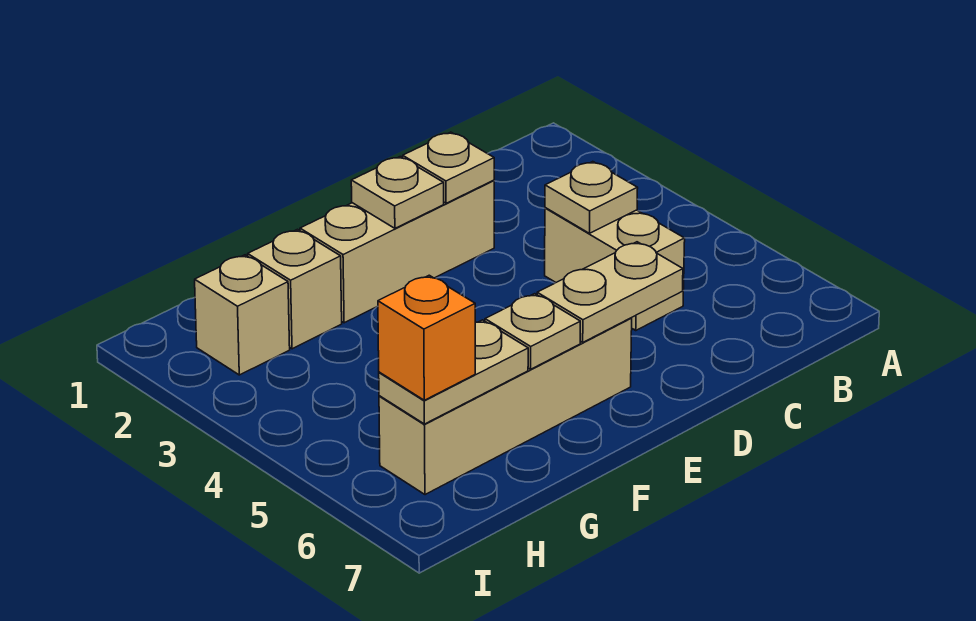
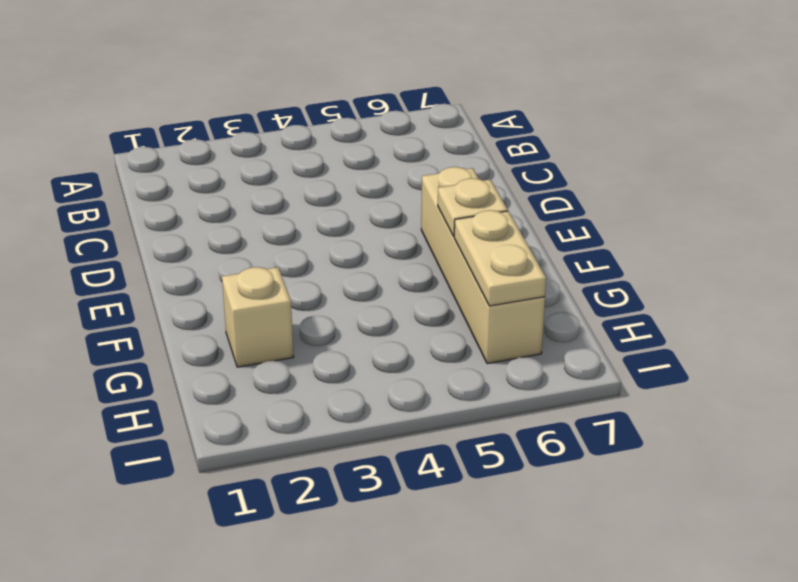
none -> tan 1x2 brick [545,208,685,330]
none -> tan 1x3 brick [300,180,494,323]
none -> tan 1x1 brick [195,255,290,375]

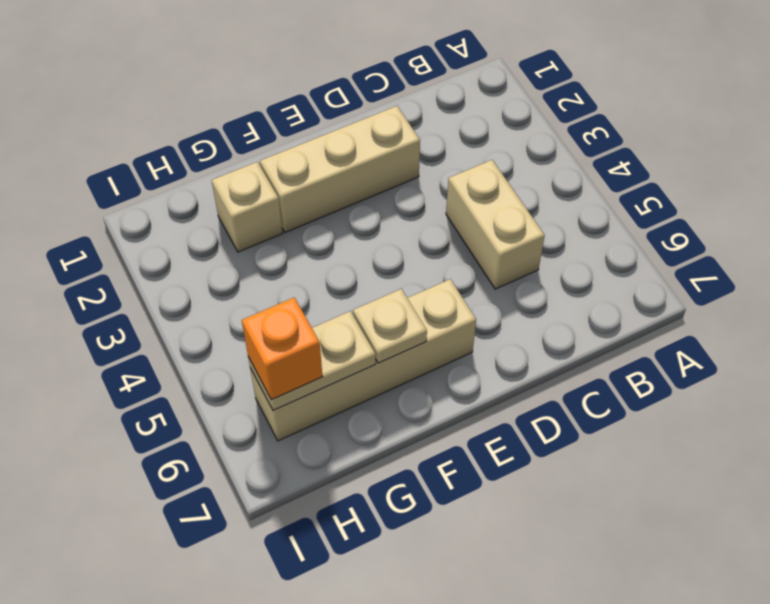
none -> tan 1x1 brick [195,255,290,375]
none -> tan 1x1 plate [545,162,638,233]
none -> tan 1x1 plate [403,132,494,203]

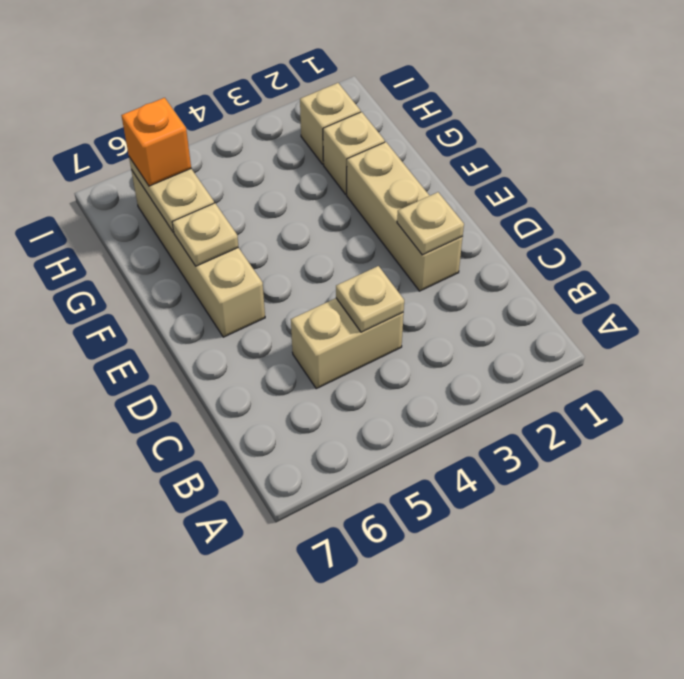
none -> tan 1x2 plate [537,242,683,342]
none -> tan 1x1 plate [351,157,444,228]

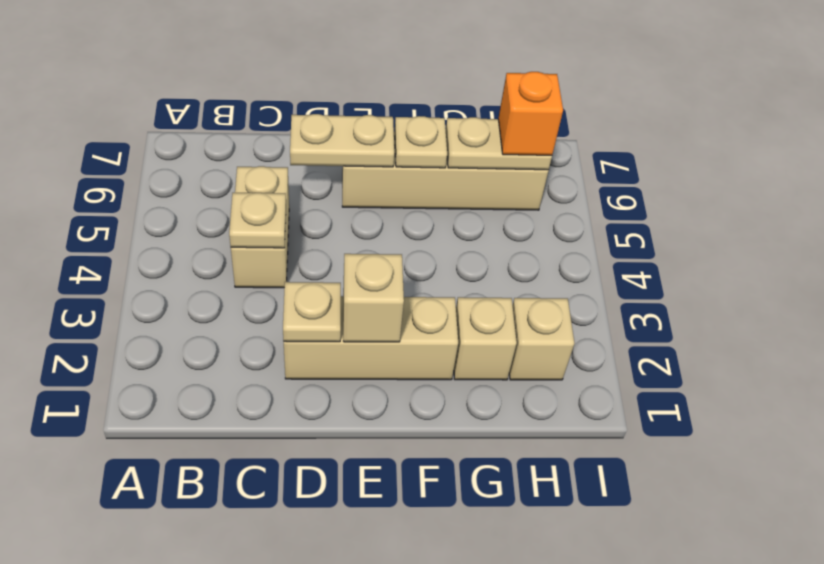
tan 1x1 brick [343,254,404,342] -> tan 1x1 plate [351,157,444,228]

